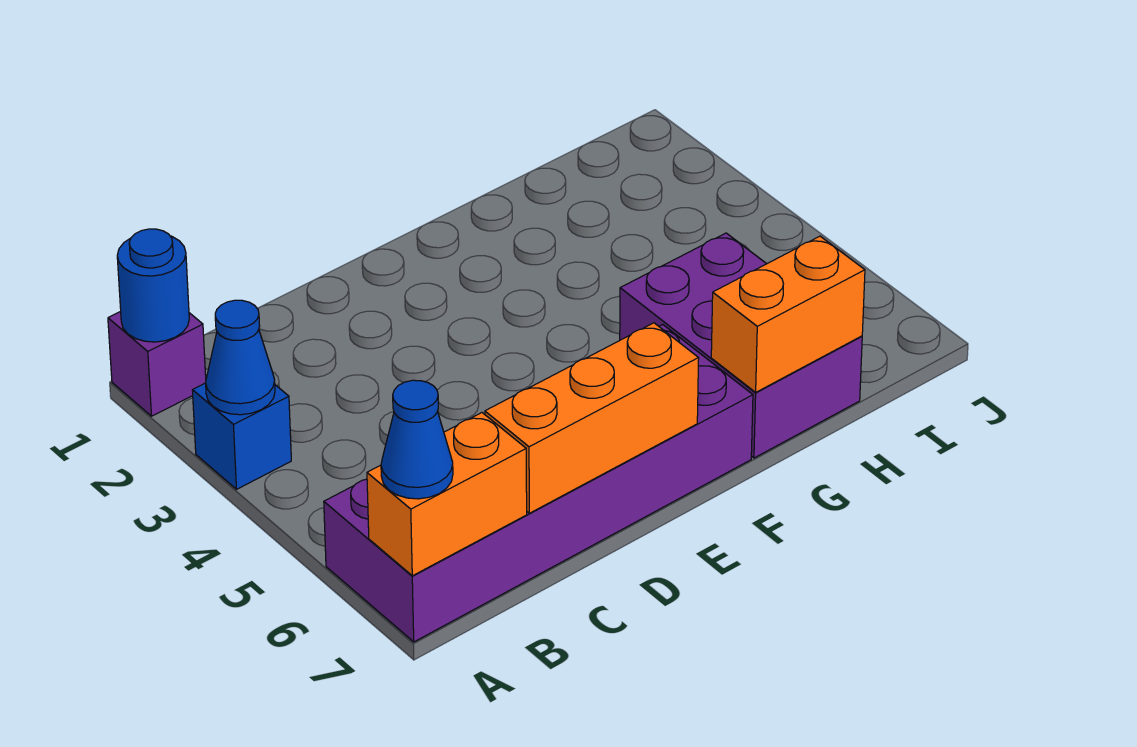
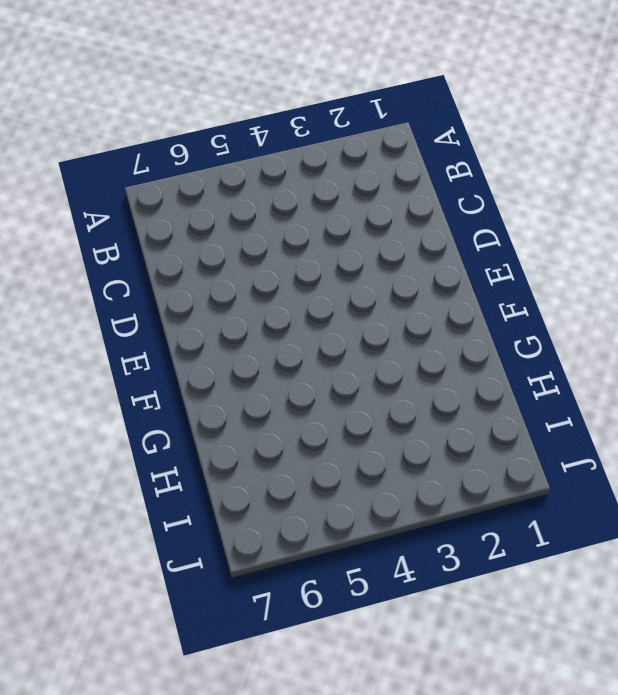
none -> purple 1x1 brick [108,311,206,416]
none -> blue 1x1 brick [192,383,291,489]

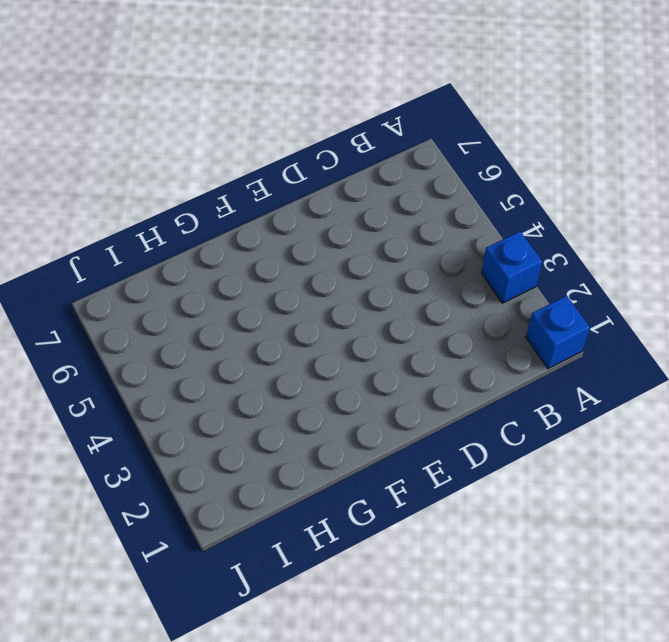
blue 1x1 brick [526,296,590,369] -> purple 1x1 brick [108,311,206,416]
none -> purple 2x6 brick [324,325,753,642]
none -> purple 2x3 brick [620,233,862,458]

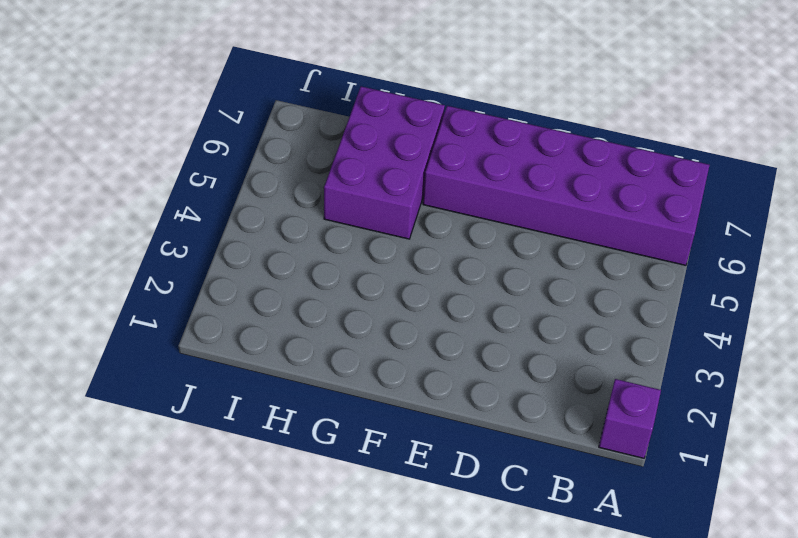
none -> blue 1x1 brick [192,383,291,489]
none -> blue 1x1 round brick [117,229,189,342]

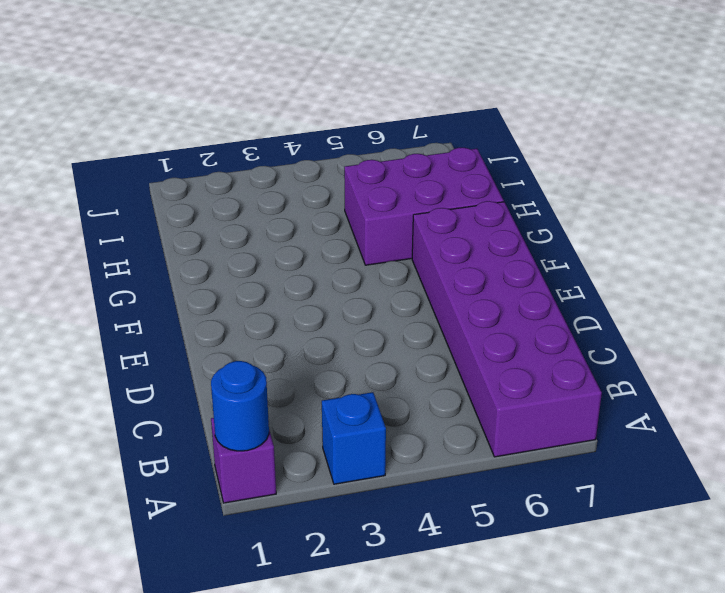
none -> blue 1x1 cone [206,300,275,415]
none -> orange 1x2 brick [367,413,527,576]

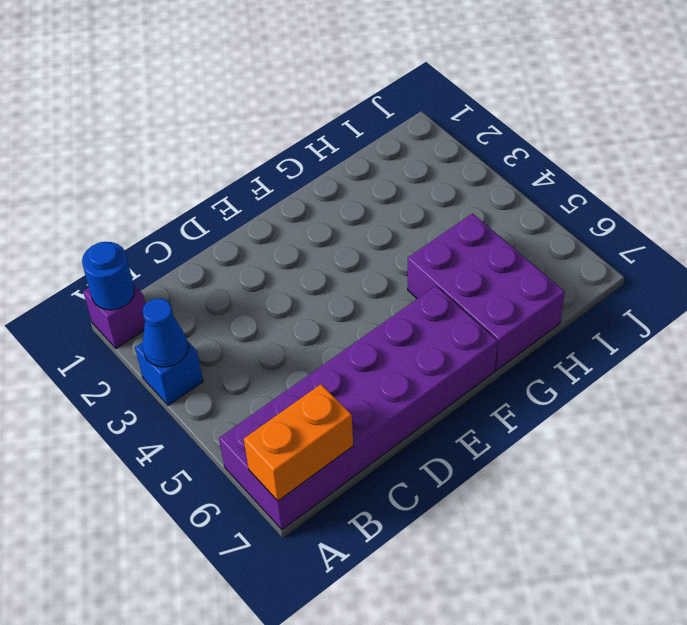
none -> orange 1x3 brick [485,323,699,513]
none -> orange 1x2 brick [711,236,865,392]

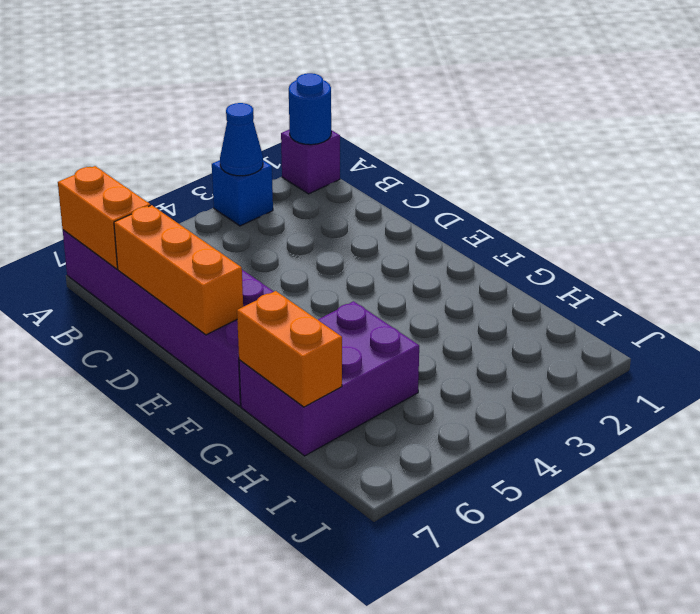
none -> blue 1x1 cone [381,380,453,499]

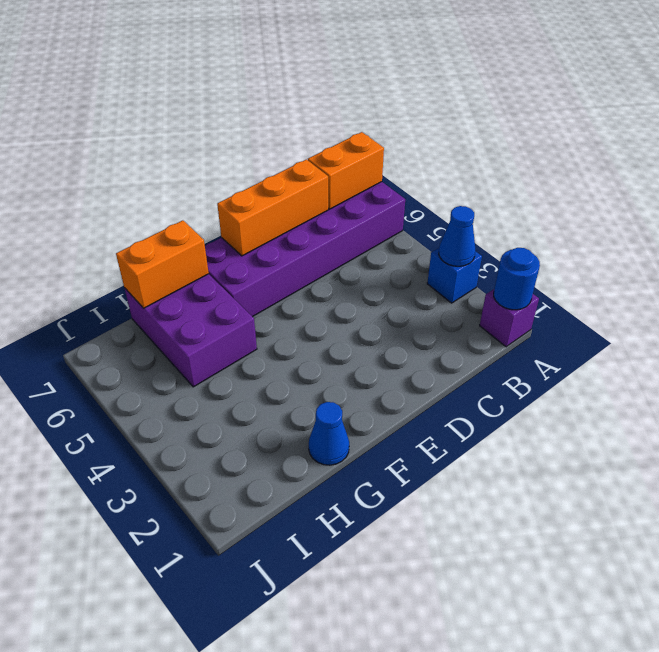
blue 1x1 cone [309,402,349,465] -> blue 1x1 cone moved to [381,380,453,499]

